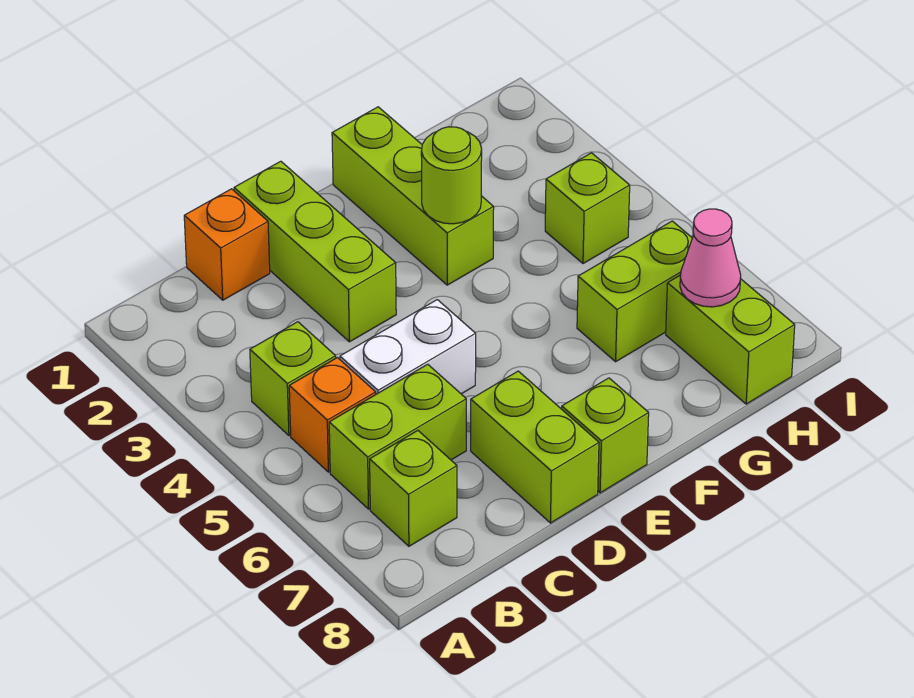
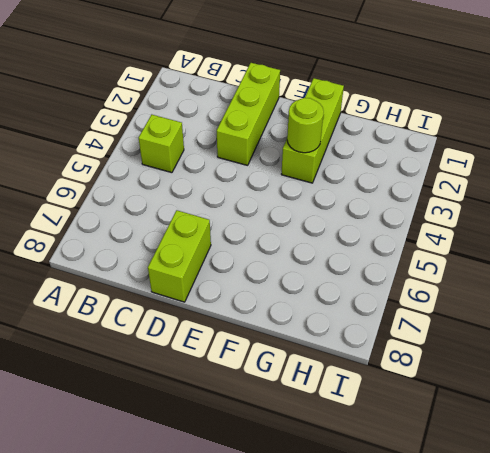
none -> orange 1x1 brick [289,358,376,472]
none -> lime 1x2 brick [329,364,466,509]
none -> lime 1x1 brick [370,431,457,546]

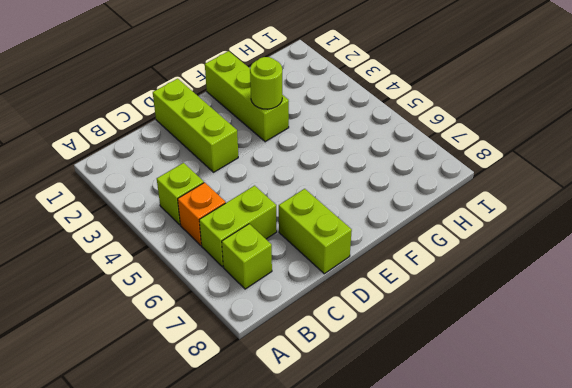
none -> orange 1x1 brick [184,189,270,300]
none -> white 1x2 brick [340,300,476,394]
none -> lime 1x1 brick [562,378,649,493]

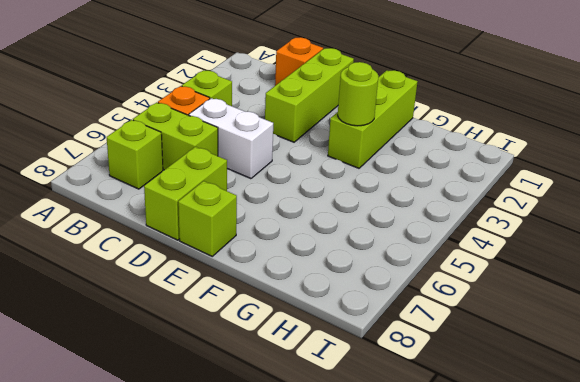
none -> lime 1x2 brick [577,221,692,362]
none -> lime 1x1 brick [545,153,630,264]
none -> lime 1x2 brick [666,275,795,404]

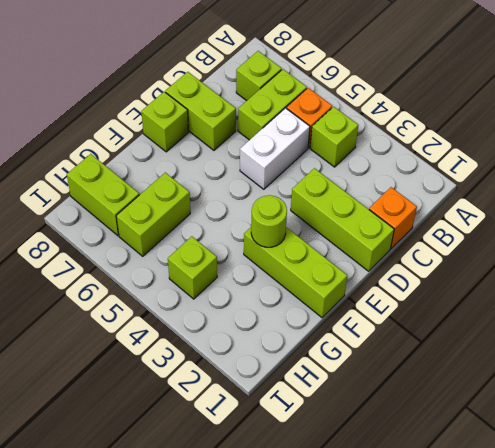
none -> pink 1x1 cone [680,209,741,307]

